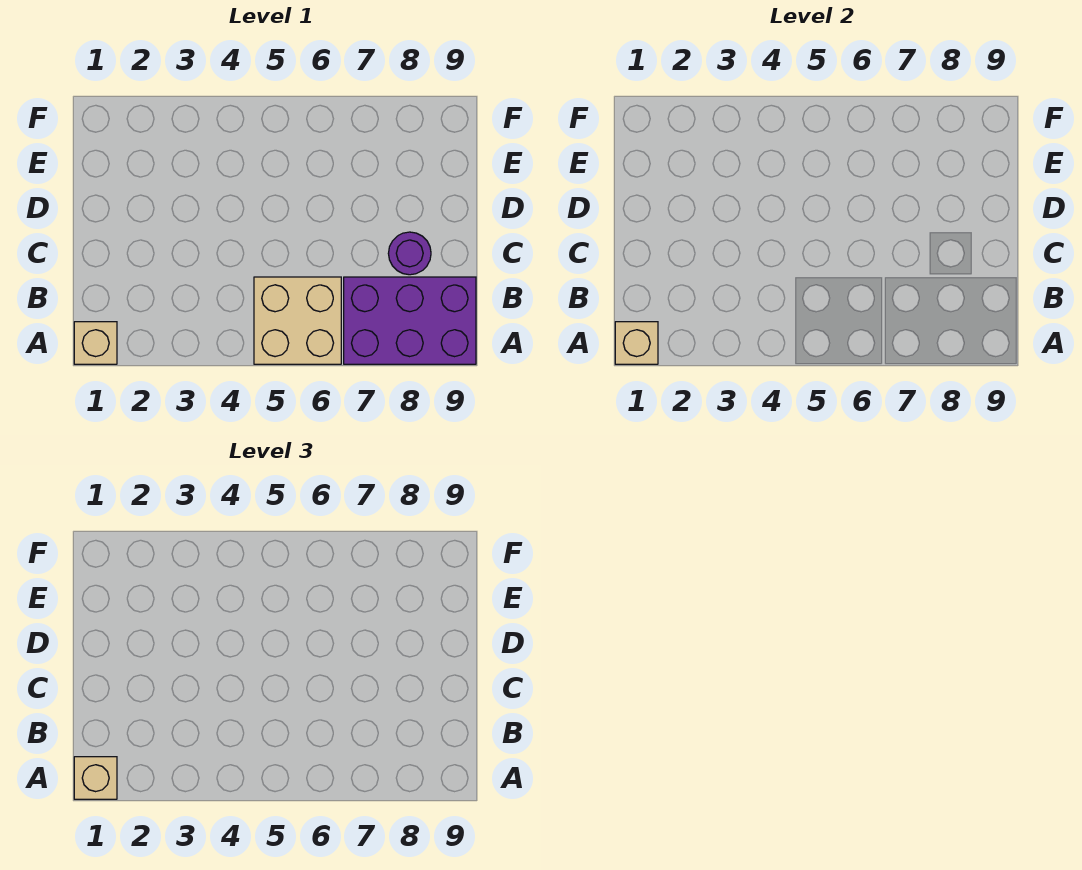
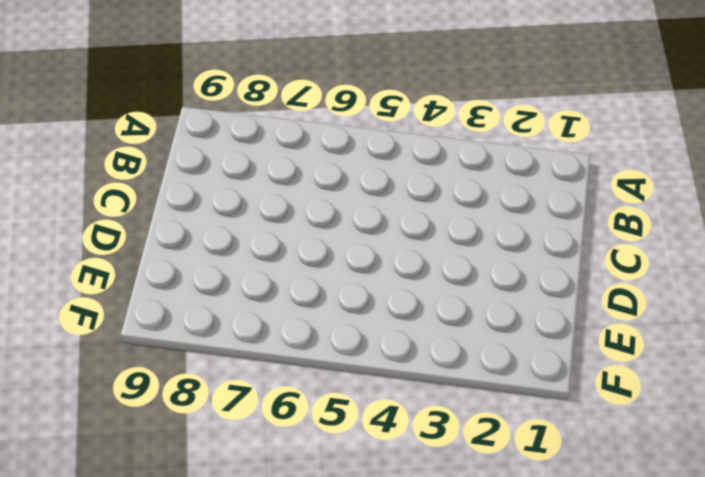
none -> tan 1x1 brick [74,322,117,364]
none -> tan 2x2 brick [254,277,341,364]

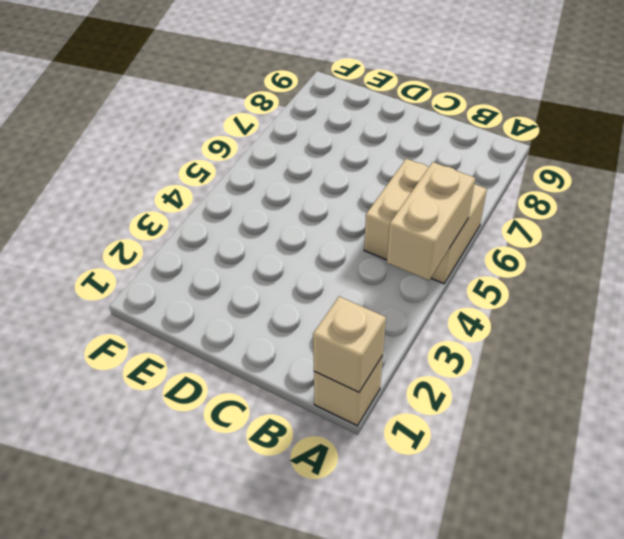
tan 1x2 brick [387,162,475,280] -> none
none -> purple 2x3 brick [344,277,476,364]
none -> purple 1x1 round brick [388,232,431,275]

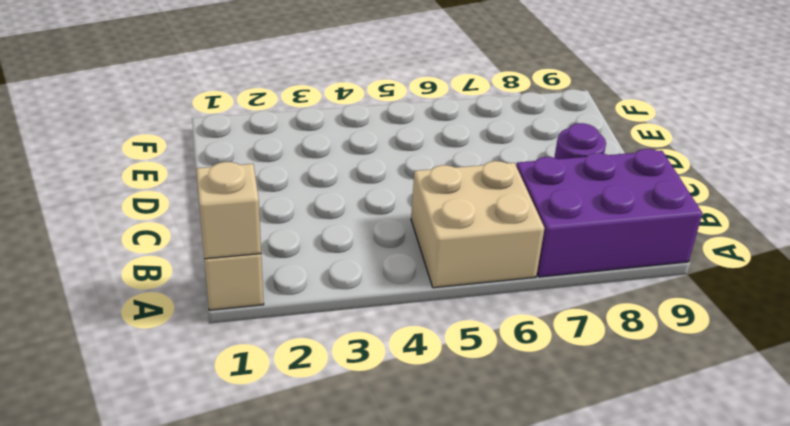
none -> tan 1x1 brick [74,757,117,799]

